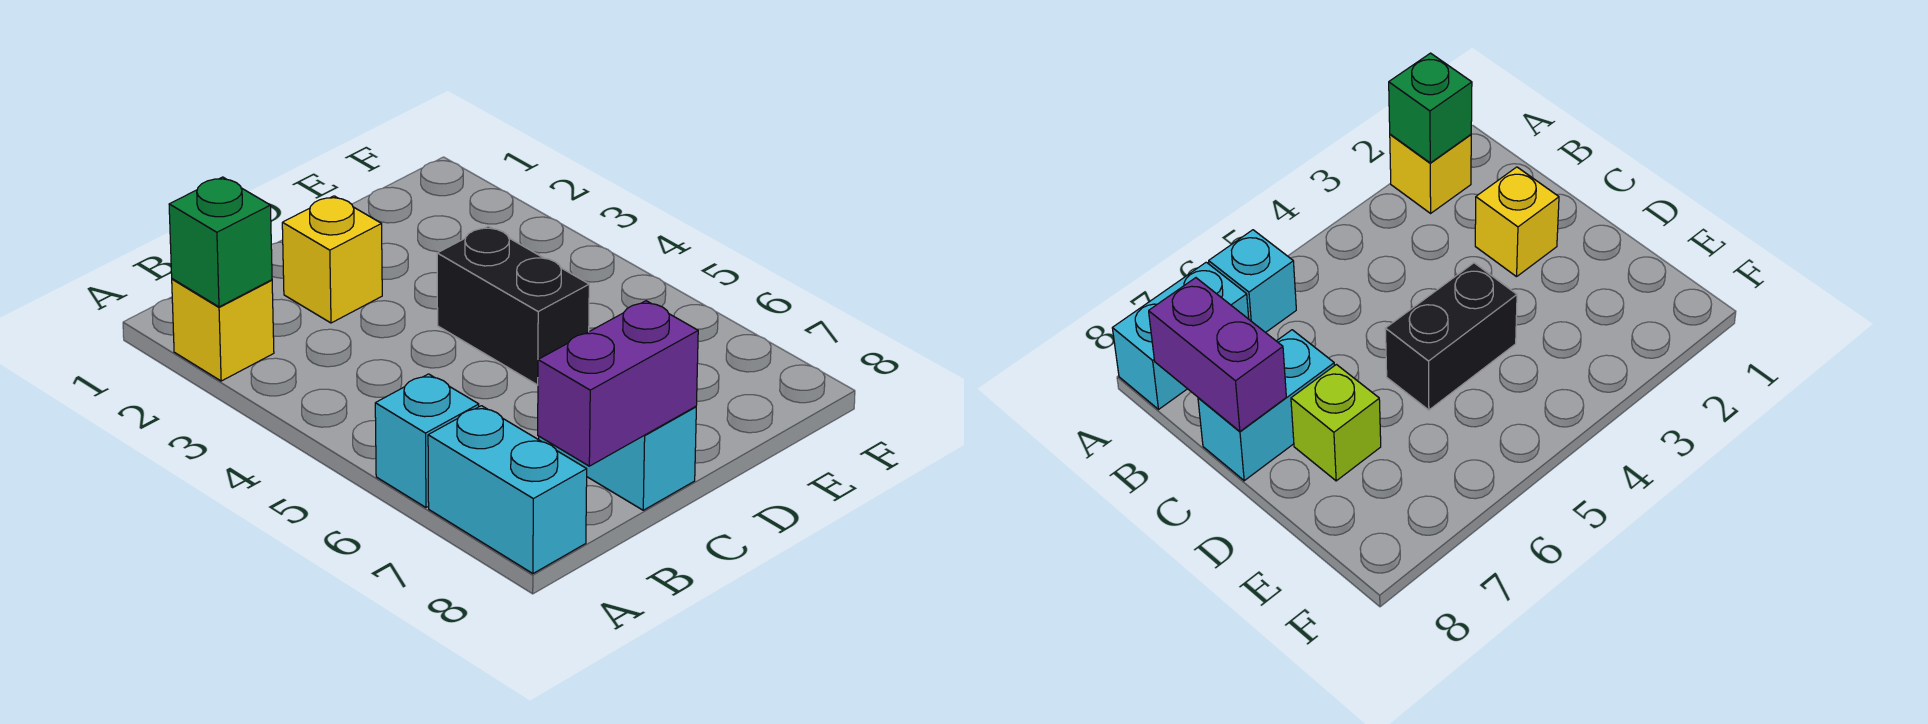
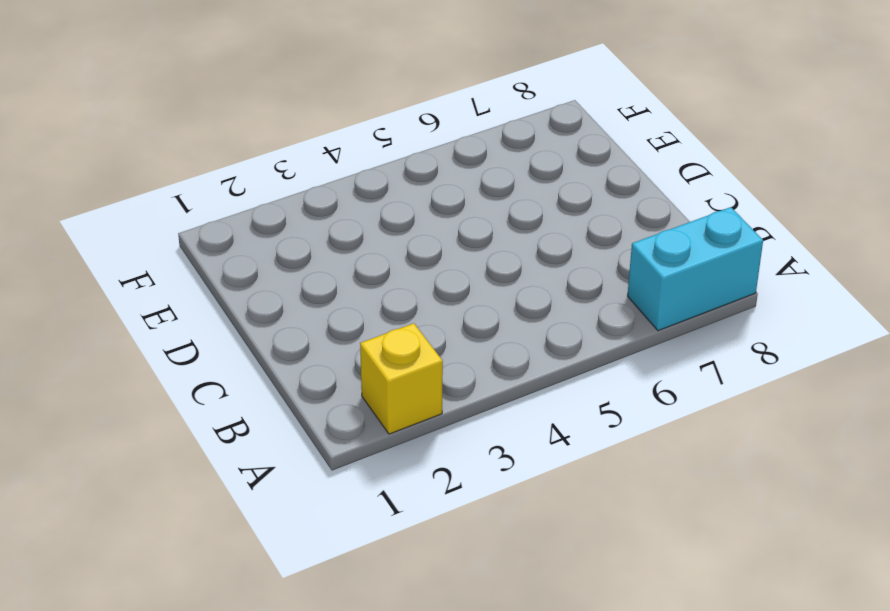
none -> cyan 1x1 brick [375,374,479,507]
none -> yellow 1x1 brick [282,196,382,323]

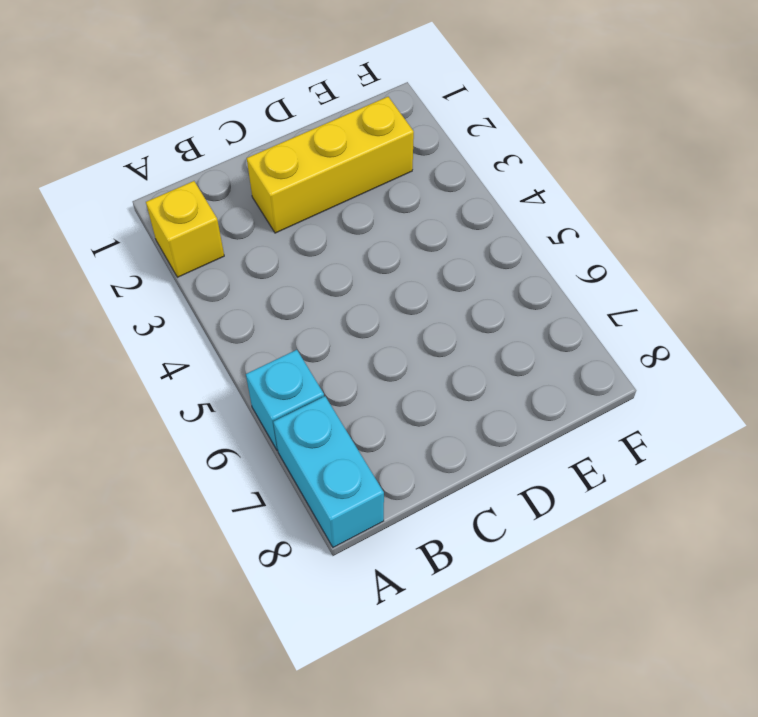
yellow 1x3 brick [247,97,414,233] -> yellow 1x1 brick [282,196,382,323]
none -> cyan 1x2 brick [539,407,696,510]
none -> black 1x2 brick [437,226,589,385]

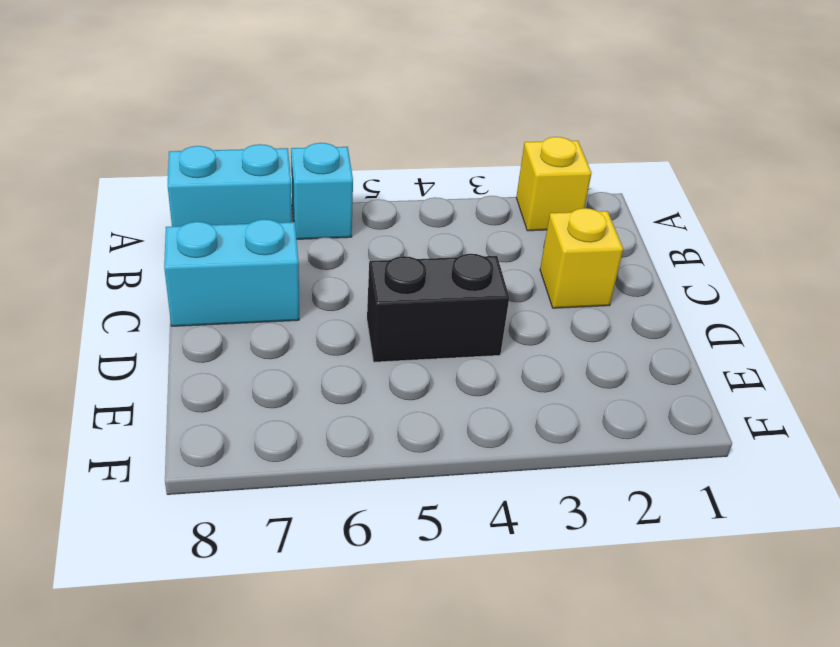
none -> lime 1x1 brick [1291,365,1381,481]
none -> green 1x1 brick [169,177,272,307]

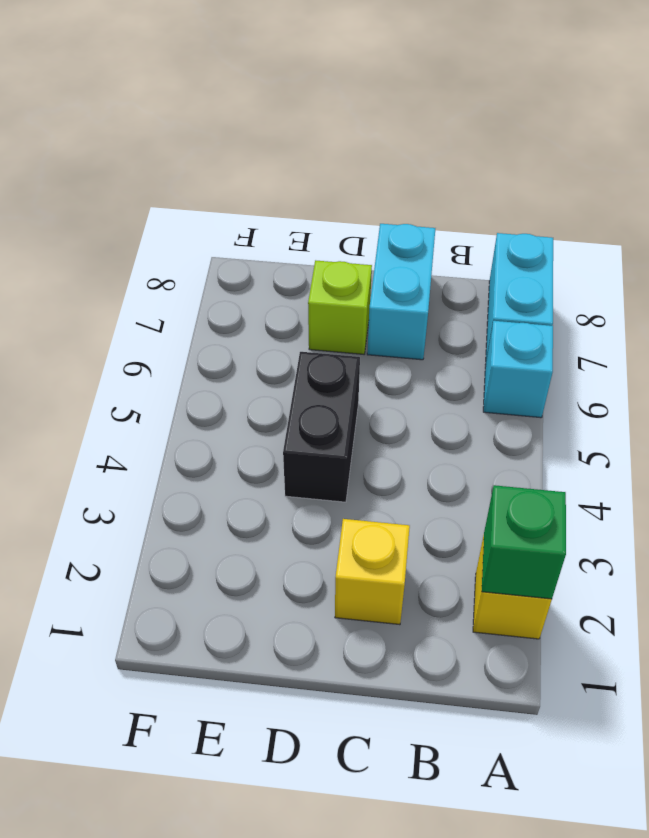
none -> purple 1x2 brick [538,301,698,466]

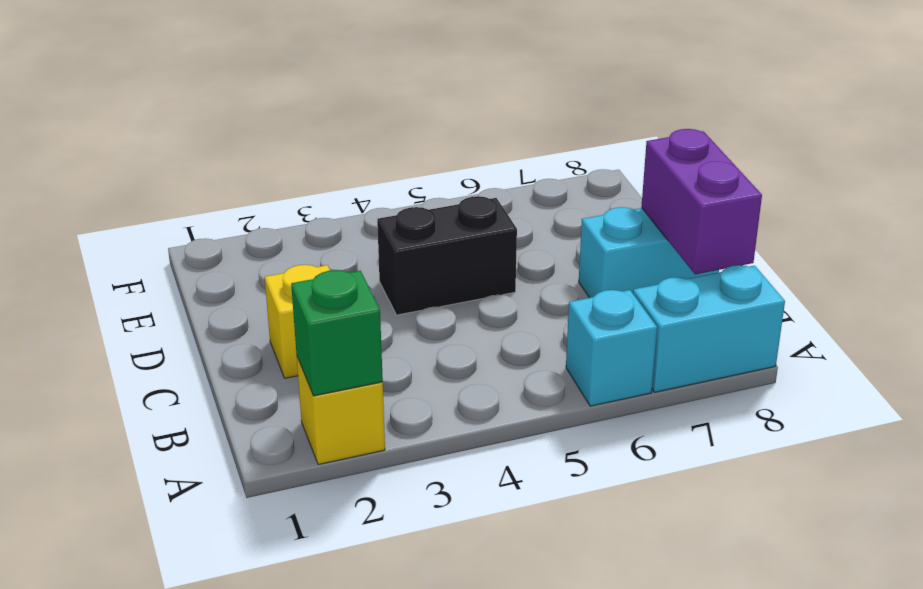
none -> lime 1x1 brick [1291,365,1381,481]

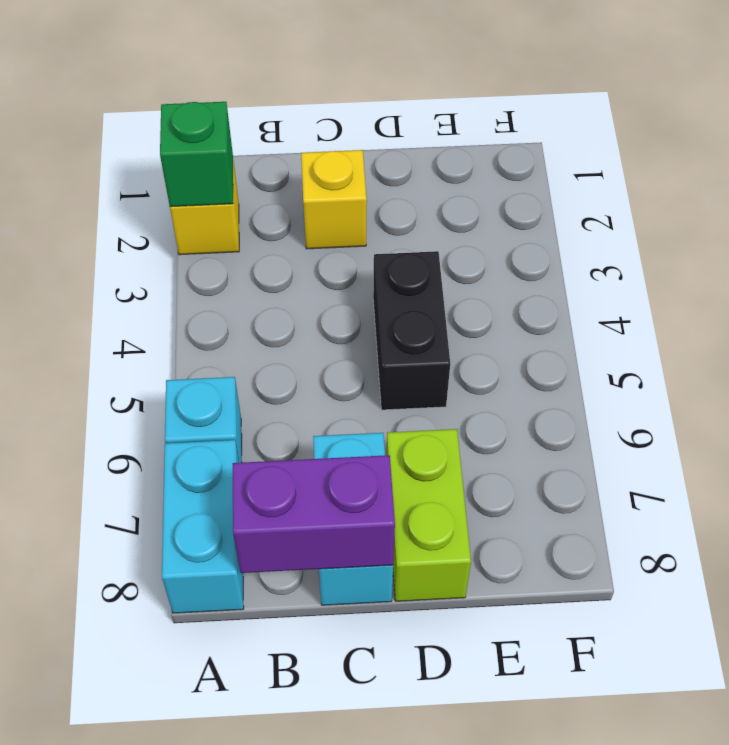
lime 1x2 brick [386,429,471,601] -> lime 1x1 brick [1291,365,1381,481]

